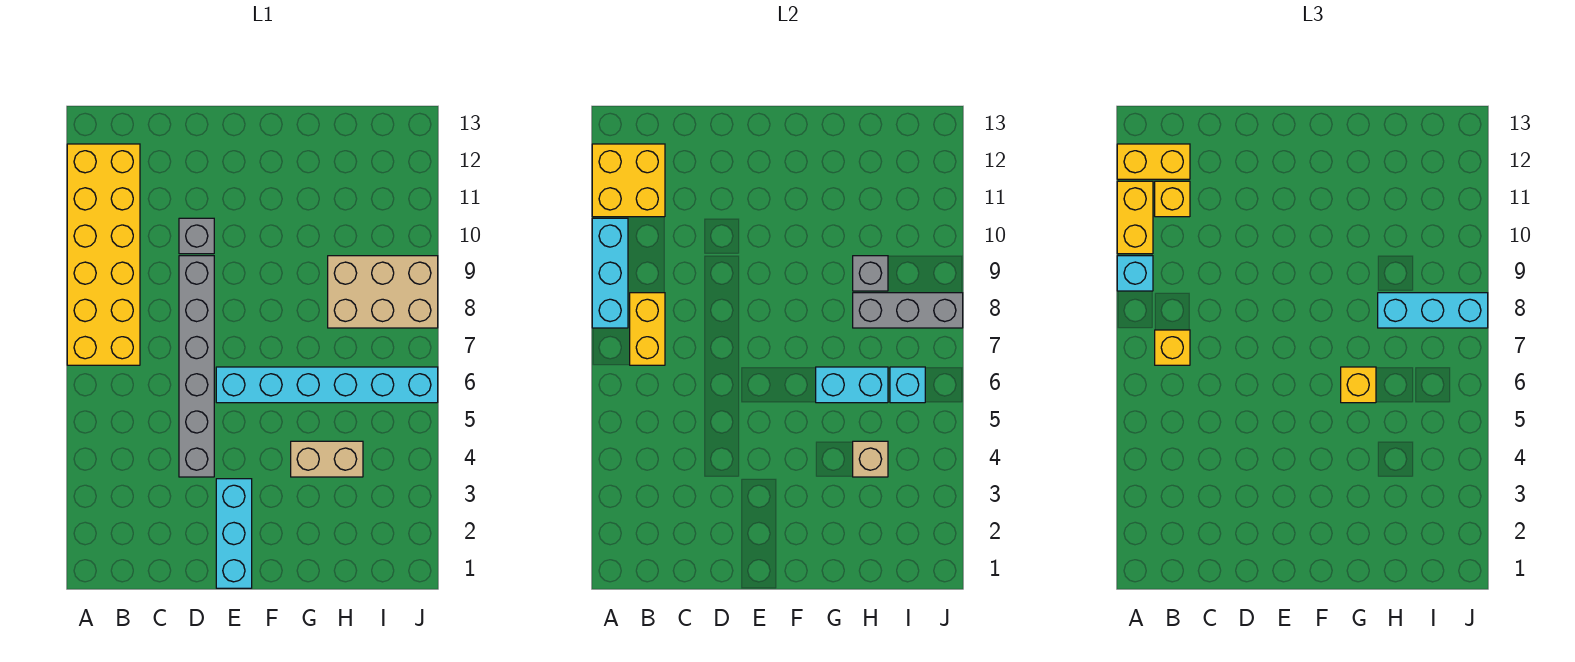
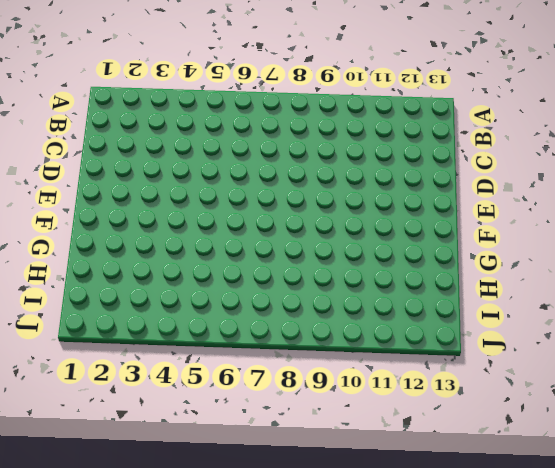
none -> yellow 2x6 brick [67,144,140,365]
none -> grey 1x6 brick [179,256,214,477]
none -> grey 1x1 brick [179,218,214,254]

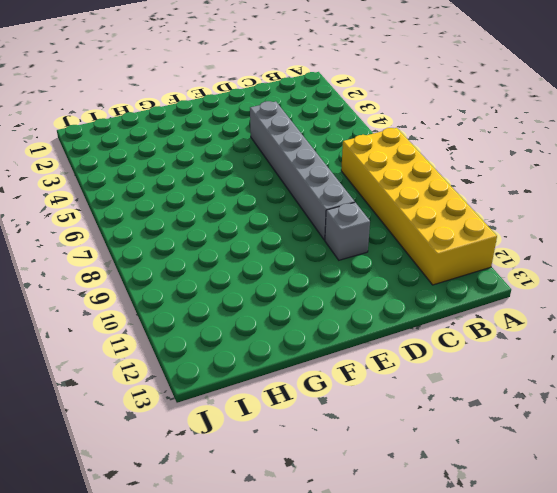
none -> cyan 1x3 brick [216,479,252,588]
none -> cyan 1x6 brick [216,367,438,403]
none -> tan 1x2 brick [291,441,363,477]

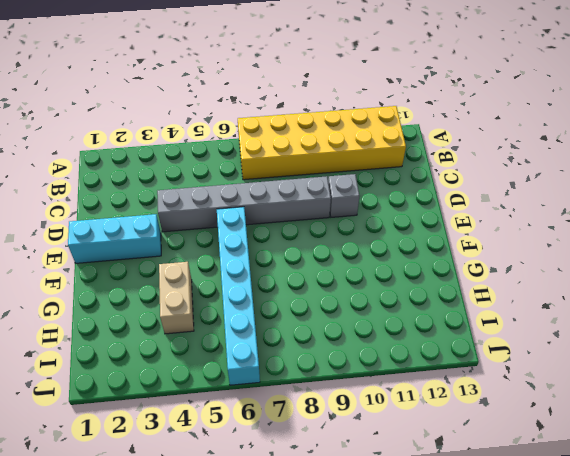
none -> tan 2x3 brick [328,256,438,328]
none -> cyan 1x3 brick [592,218,628,328]
none -> yellow 2x2 brick [592,144,665,217]

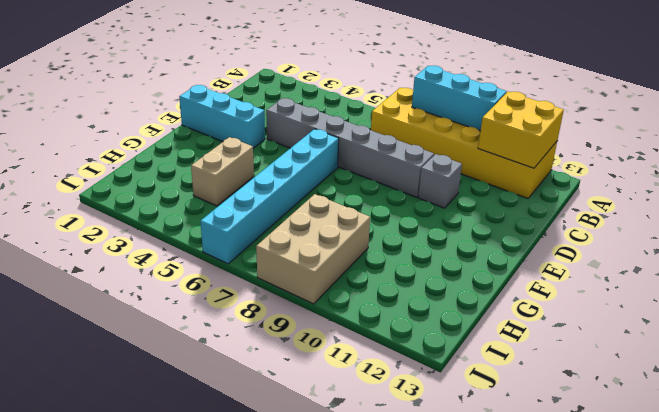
none -> yellow 1x2 brick [630,293,665,365]
none -> cyan 1x2 brick [816,367,888,403]
none -> tan 1x1 brick [853,441,888,477]

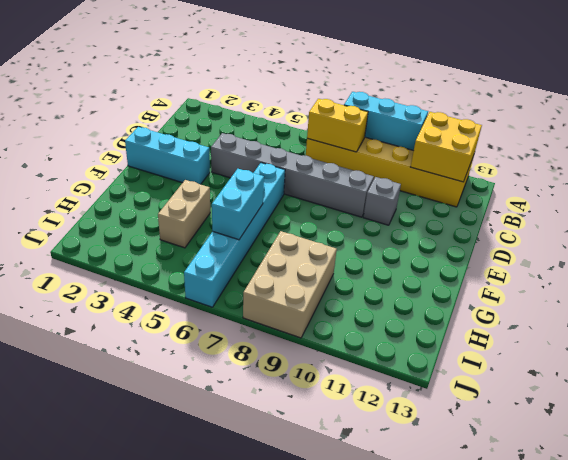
none -> tan 1x1 brick [853,441,888,477]
none -> grey 1x3 brick [853,293,963,328]
none -> grey 1x1 brick [853,256,888,291]

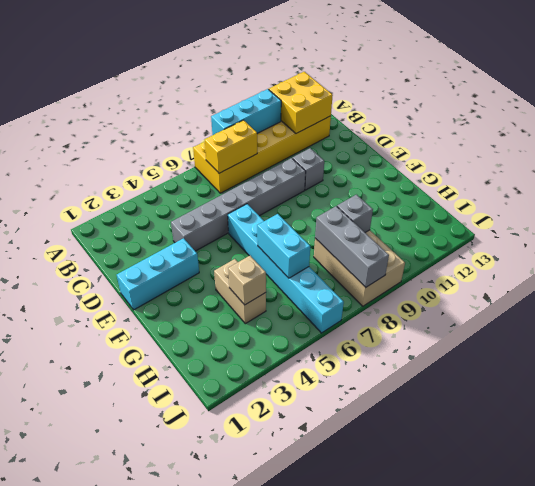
none -> cyan 1x1 brick [890,367,925,403]
none -> cyan 1x1 brick [1117,256,1153,291]
none -> yellow 1x2 brick [1117,181,1153,254]

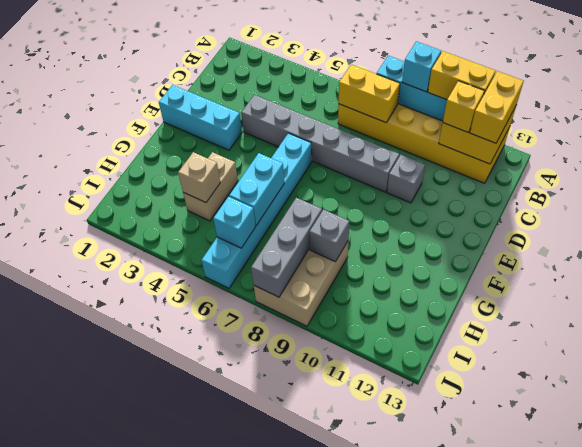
none -> yellow 1x1 brick [1155,330,1190,365]
none -> yellow 1x1 brick [1341,367,1376,403]
none -> cyan 1x3 brick [1378,293,1488,328]

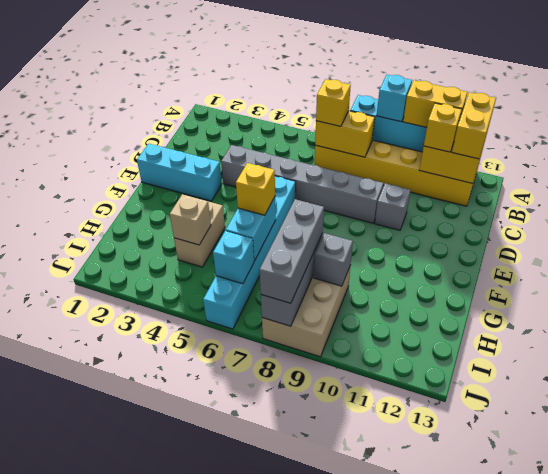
grey 1x3 brick [259,199,324,303] -> cyan 1x3 brick [1378,293,1488,328]

